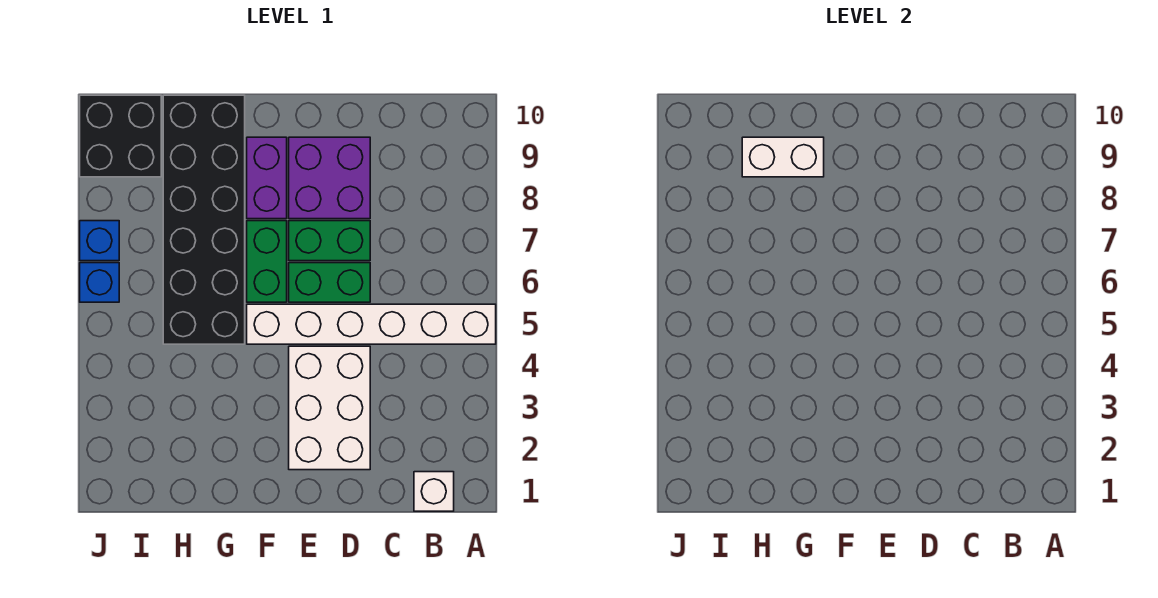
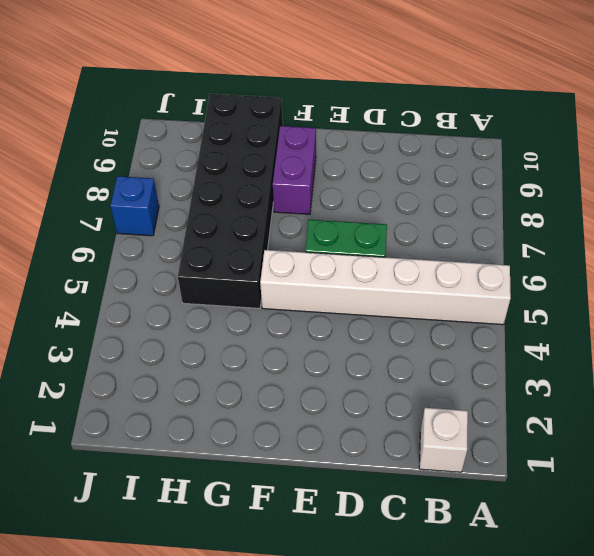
none -> white 2x3 brick [289,346,370,470]
none -> green 1x2 brick [289,221,370,261]
none -> purple 2x2 brick [289,137,370,219]

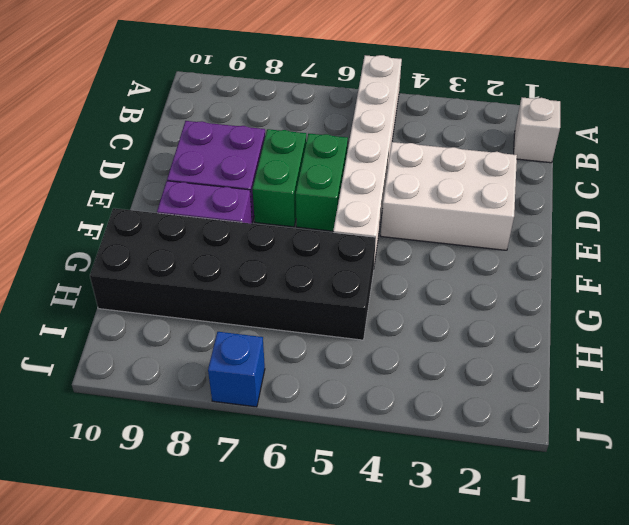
none -> green 1x2 brick [247,221,287,302]
none -> black 2x2 brick [80,95,161,177]
none -> blue 1x1 brick [80,263,119,302]

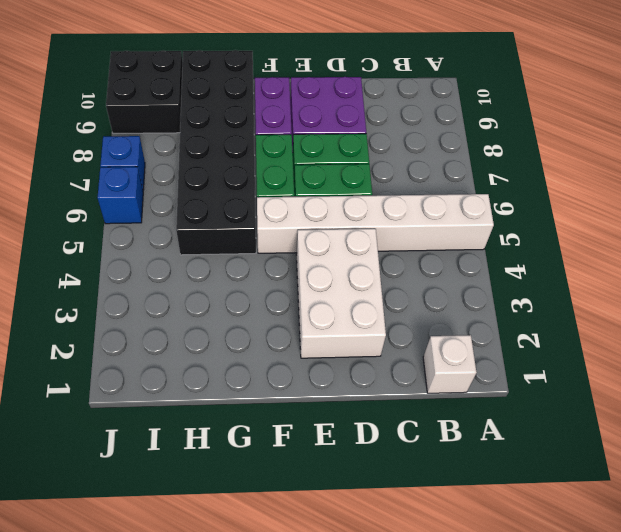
none -> white 1x2 brick [742,137,824,177]

